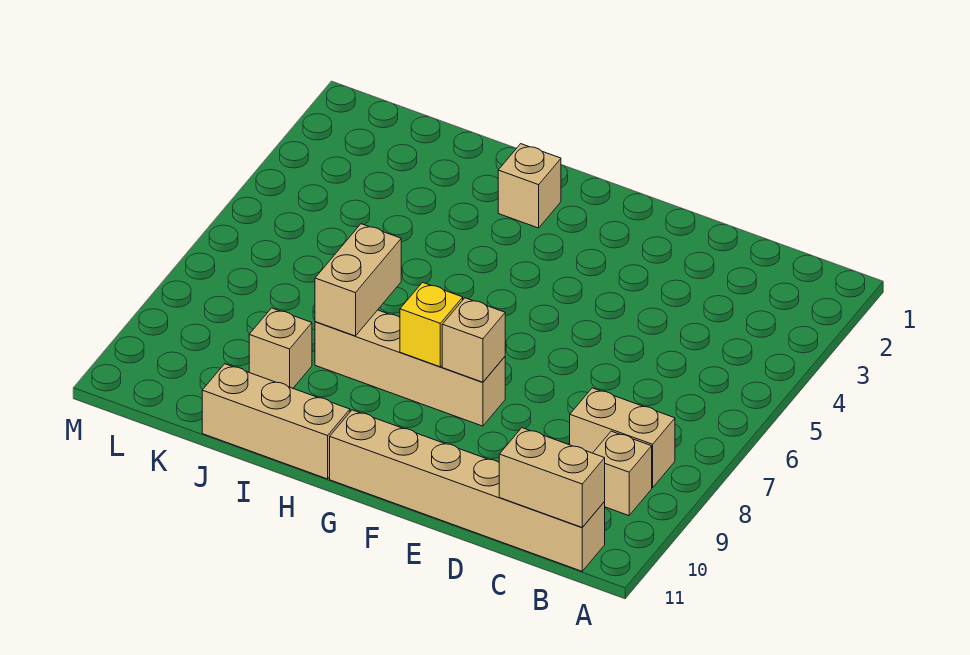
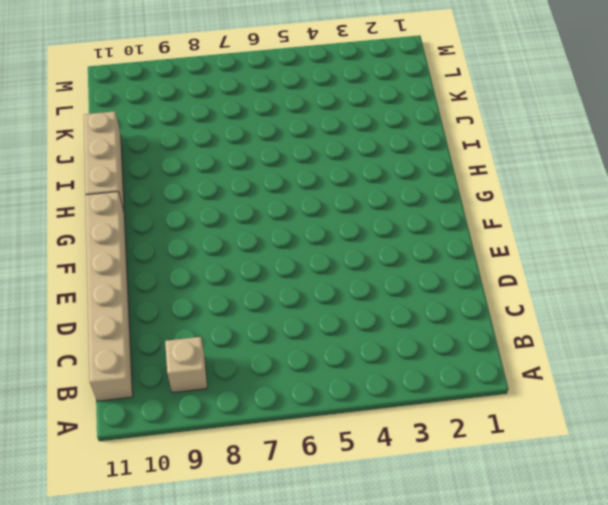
none -> tan 1x2 brick [570,388,675,488]
none -> tan 1x4 brick [315,310,505,426]

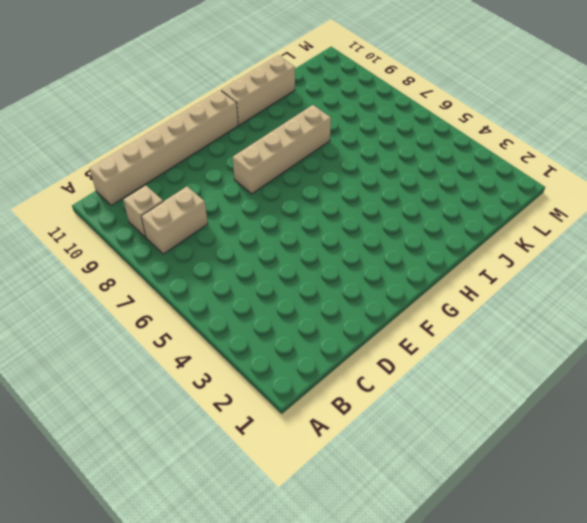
none -> tan 1x1 brick [498,144,561,228]
none -> tan 1x1 brick [249,308,312,388]

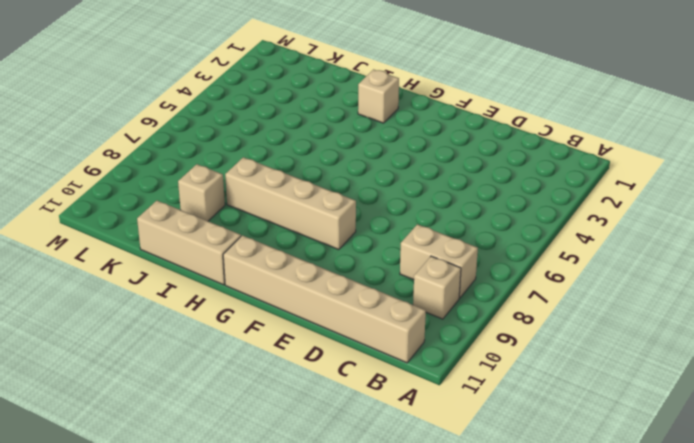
none -> tan 1x2 brick [499,428,605,527]
none -> tan 1x1 brick [442,298,505,382]

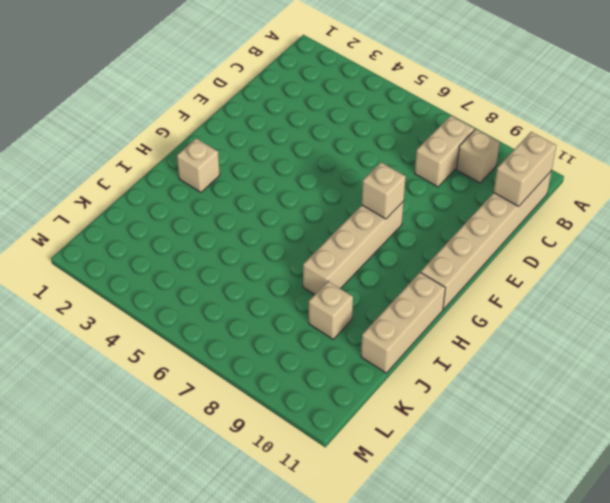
none -> yellow 1x1 brick [400,283,463,367]
none -> tan 1x2 brick [315,224,401,336]

